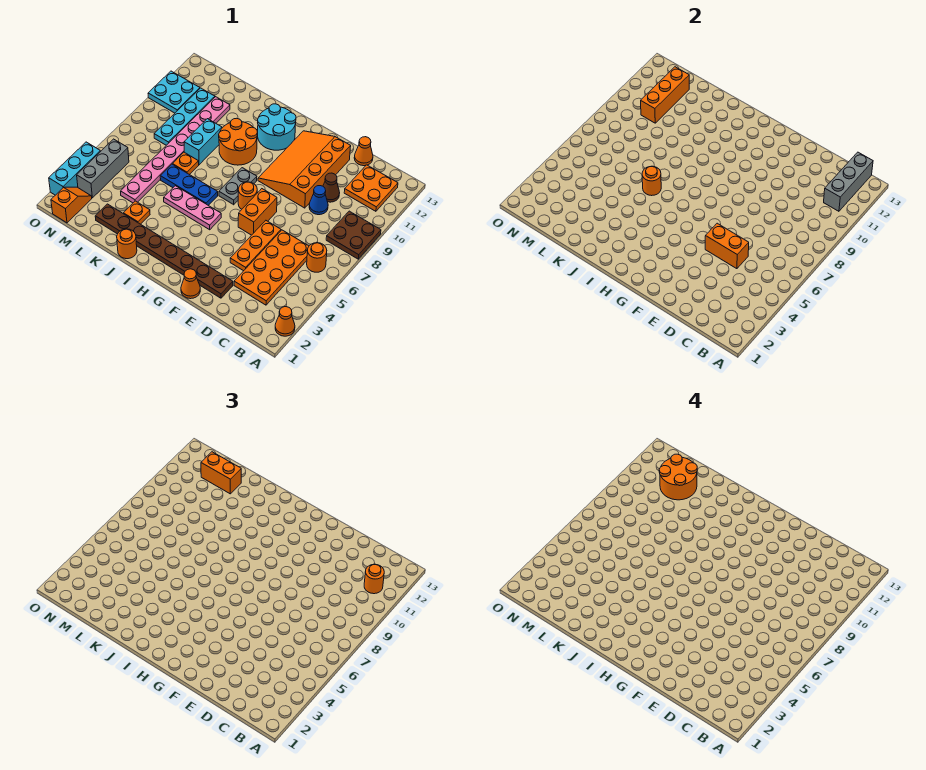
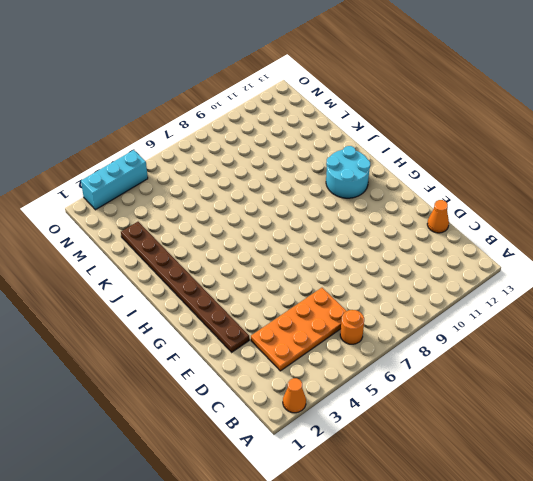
none -> brown 2x2 plate [326,211,381,259]
none -> orange 2x2 plate [344,165,398,211]
none -> blue 1x1 cone [309,186,328,215]
none -> brown 1x1 cone [323,173,340,202]

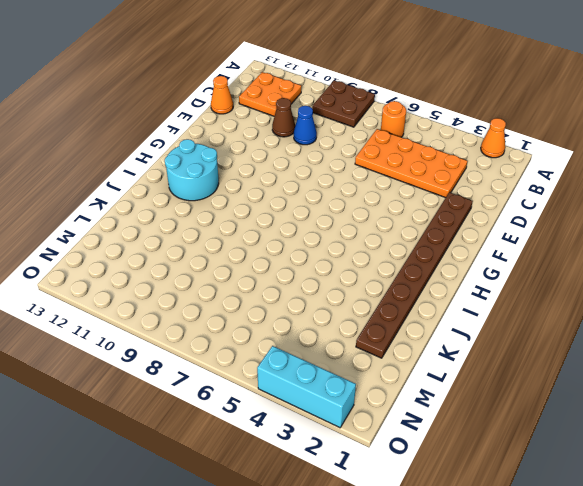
none -> orange 1x3 plate [230,221,281,271]
none -> orange 3x4 slope [258,131,351,208]
none -> orange 1x1 cone [181,269,200,299]
none -> orange 1x2 brick [238,189,277,235]

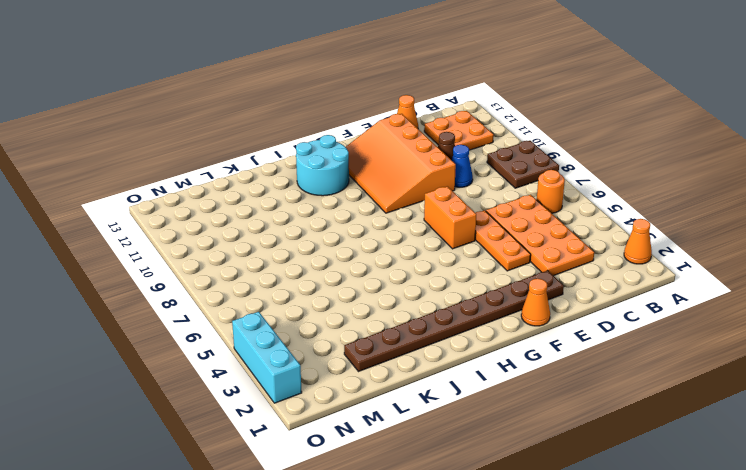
none -> orange 1x1 round brick [238,182,257,209]
none -> pink 1x3 plate [164,186,221,230]
none -> grey 1x2 plate [219,168,257,205]
none -> blue 1x3 plate [160,164,218,205]

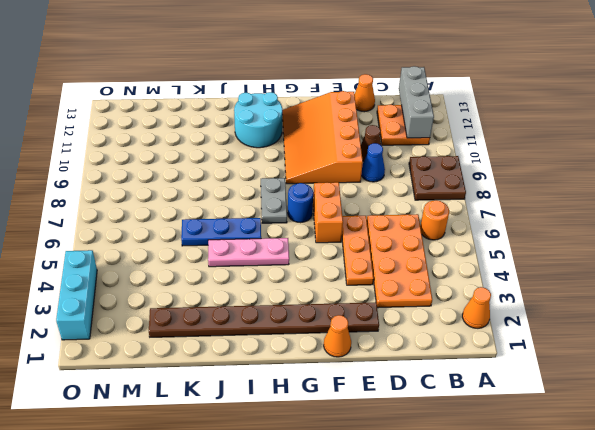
blue 1x1 round brick [288,183,313,223] -> orange 1x1 round brick [238,182,257,209]
none -> orange 2x2 round brick [219,118,258,165]
none -> orange 1x1 round brick [117,229,137,259]
none -> orange 1x1 plate [123,201,150,224]
none -> orange 1x1 plate [173,152,199,175]

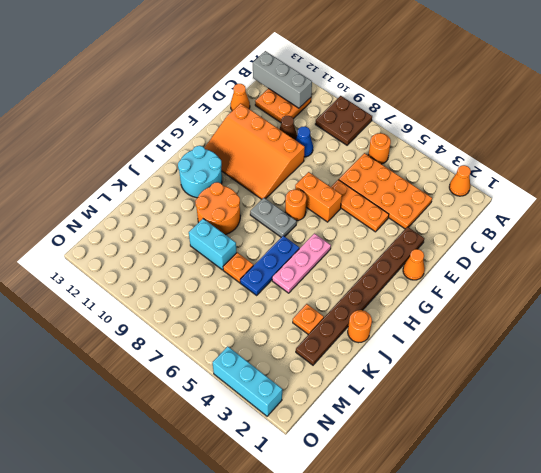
none -> pink 1x8 plate [121,97,230,203]
none -> cyan 1x4 plate [154,88,215,145]
none -> orange 1x2 slope [51,187,92,223]
none -> grey 1x3 brick [77,139,129,198]

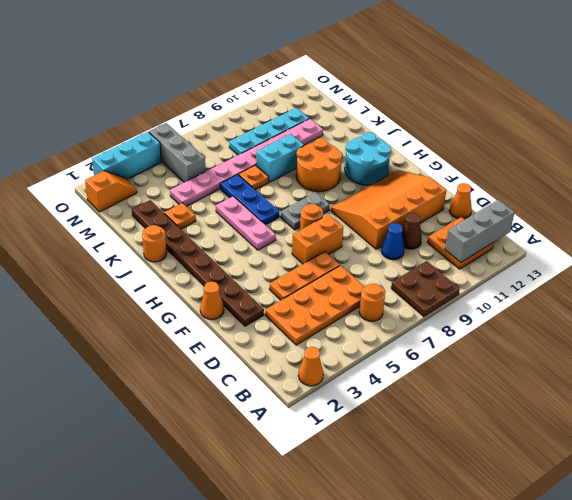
grey 1x3 brick [149,123,205,182] -> grey 1x3 brick turned to [77,139,129,198]
none -> cyan 2x2 plate [148,71,200,113]
none -> orange 1x2 brick [705,223,749,269]
none -> orange 1x1 round brick [642,166,661,196]
none -> orange 1x3 brick [641,67,689,123]

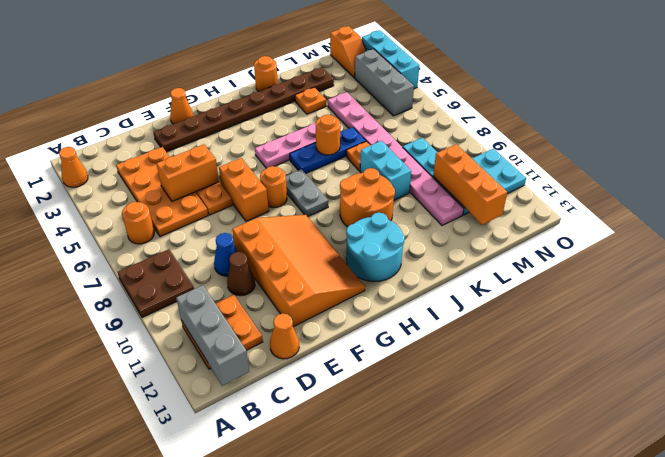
none -> orange 1x1 round brick [364,564,384,594]
none -> orange 1x2 brick [201,452,241,494]
none -> orange 2x2 round brick [659,454,697,500]

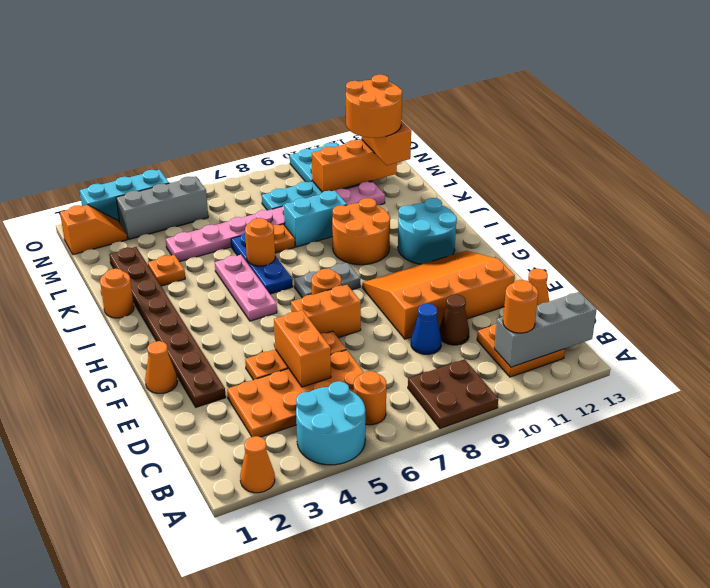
cyan 2x2 round brick [296,381,365,465] -> none

